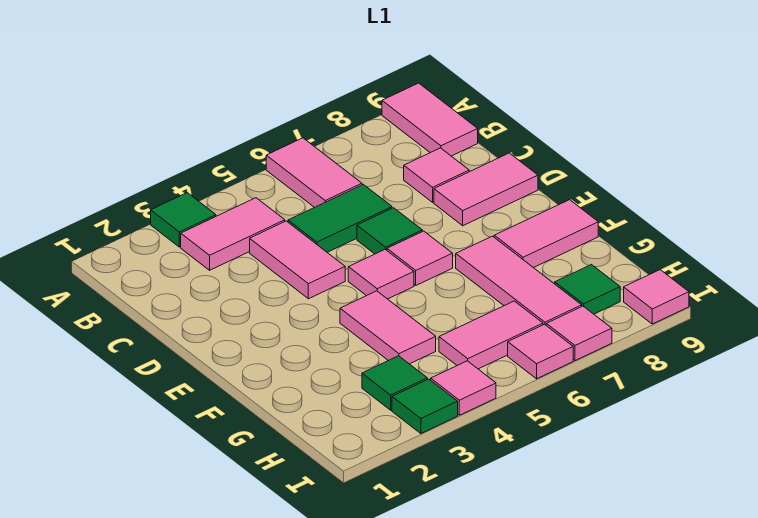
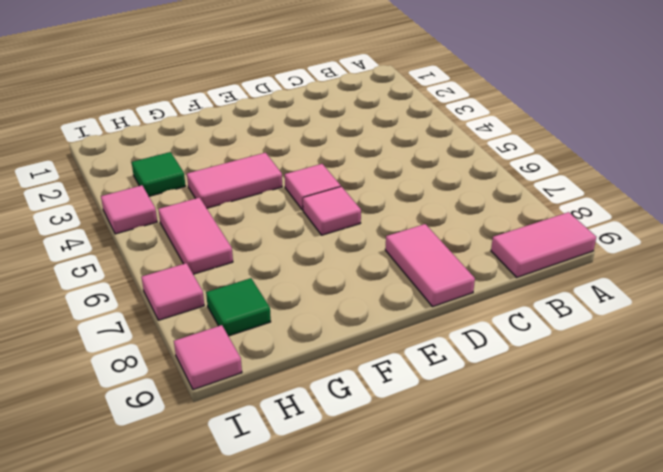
none -> green 1x1 tile [151,193,216,247]
none -> pink 1x2 tile [266,138,362,208]
none -> pink 1x2 tile [181,198,285,270]

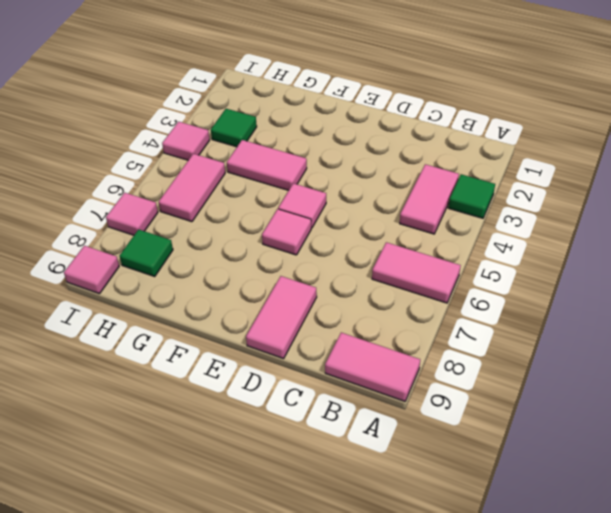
none -> pink 1x2 tile [250,221,345,299]
none -> green 1x2 tile [288,184,392,252]
none -> pink 1x1 tile [404,148,469,202]

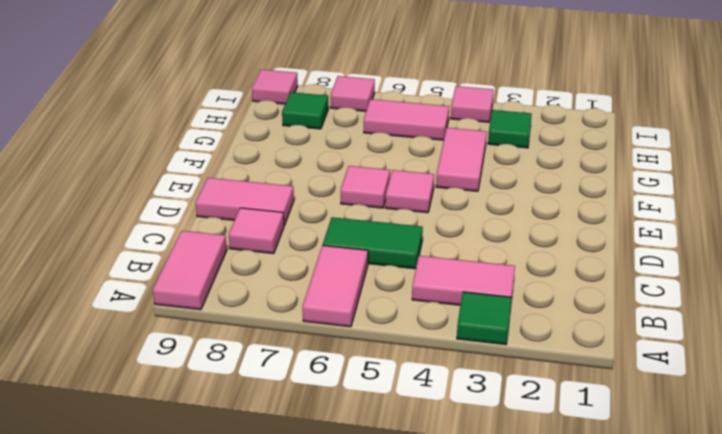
none -> pink 1x2 tile [250,221,345,299]
none -> green 1x1 tile [357,208,422,254]
none -> pink 1x3 tile [456,236,582,325]

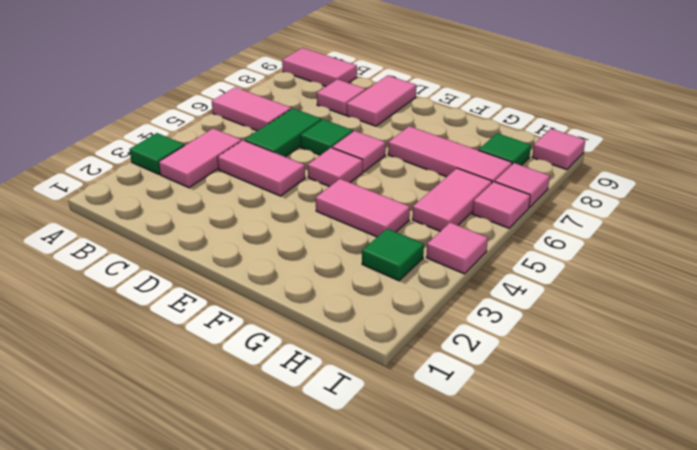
none -> pink 1x2 tile [494,200,598,268]
none -> green 1x1 tile [392,379,458,433]

